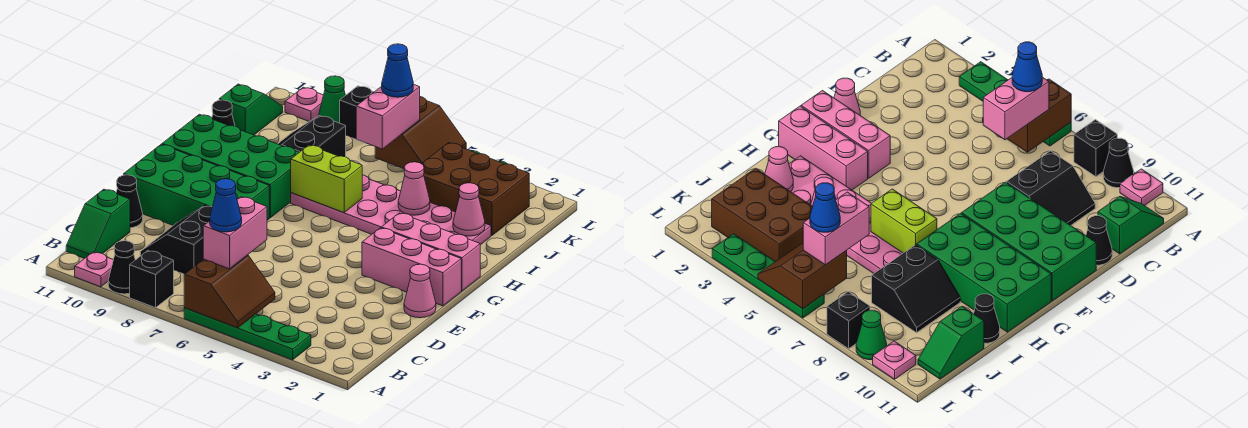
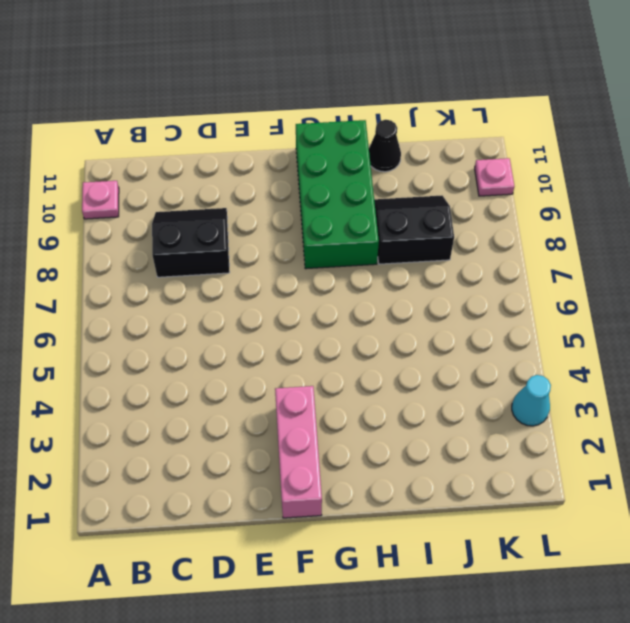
cyan 1x1 cone [512,375,551,426] -> green 1x4 plate [712,234,824,318]
none -> green 1x4 plate [184,308,311,360]
none -> black 1x1 brick [130,251,174,308]
none -> black 1x1 cone [108,241,135,294]
none -> green 1x2 slope [66,189,130,259]

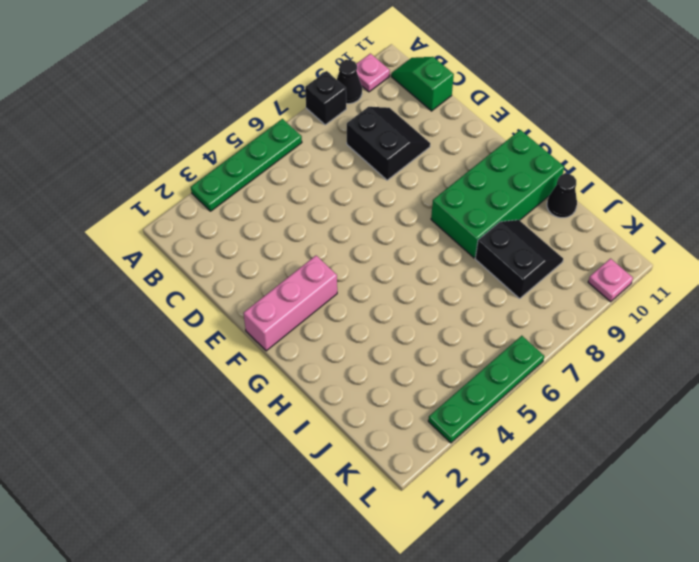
none -> black 1x1 cone [116,175,143,228]
none -> pink 1x1 cone [404,264,436,318]
none -> green 2x4 brick [124,144,269,225]
none -> pink 1x3 brick [381,213,480,291]

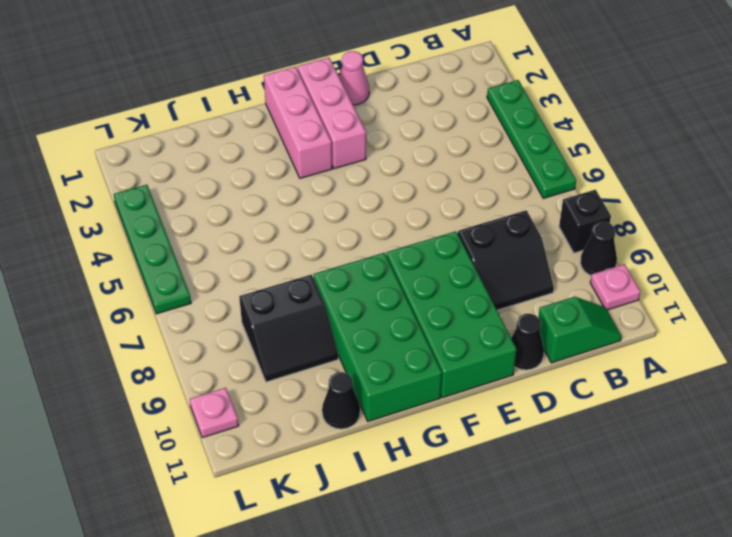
none -> pink 2x6 plate [291,175,491,245]
none -> brown 2x3 brick [422,143,529,236]
none -> green 1x2 slope [219,84,283,135]
none -> black 1x1 brick [340,86,374,140]

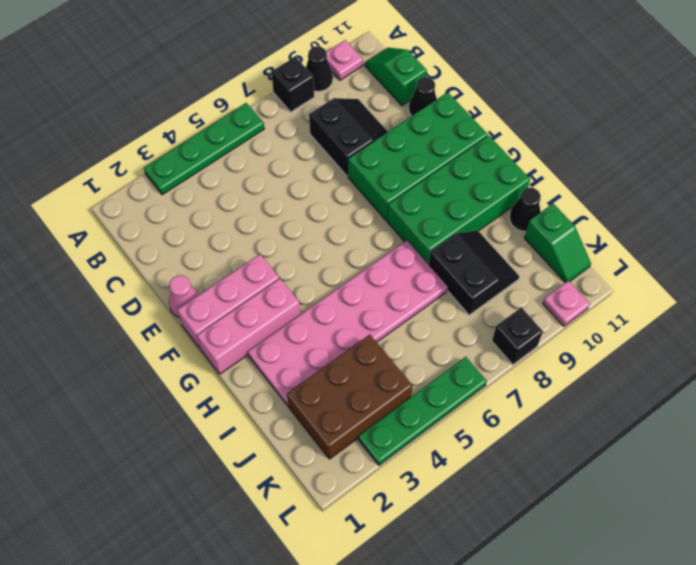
none -> green 1x1 cone [319,76,345,123]
none -> brown 2x2 slope [184,255,275,328]
none -> lime 1x2 brick [291,145,362,213]
none -> pink 1x1 cone [453,183,485,236]

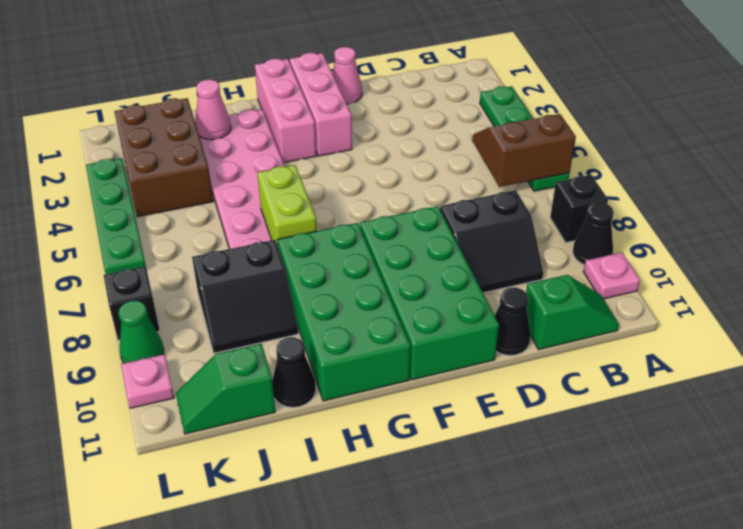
none -> pink 1x1 cone [398,162,430,215]
none -> brown 2x2 slope [375,97,466,169]
none -> pink 1x2 brick [203,197,267,269]
none -> pink 1x2 brick [356,84,420,149]

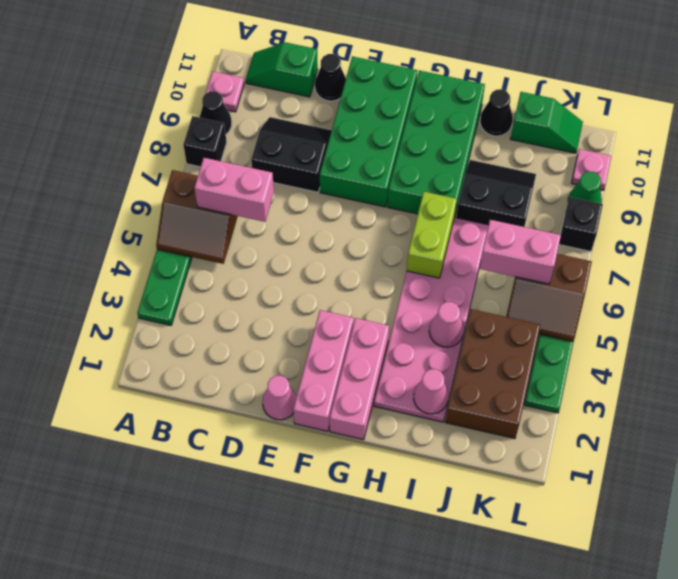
none -> blue 1x1 cone [210,179,242,232]
none -> blue 1x1 cone [382,44,413,97]

